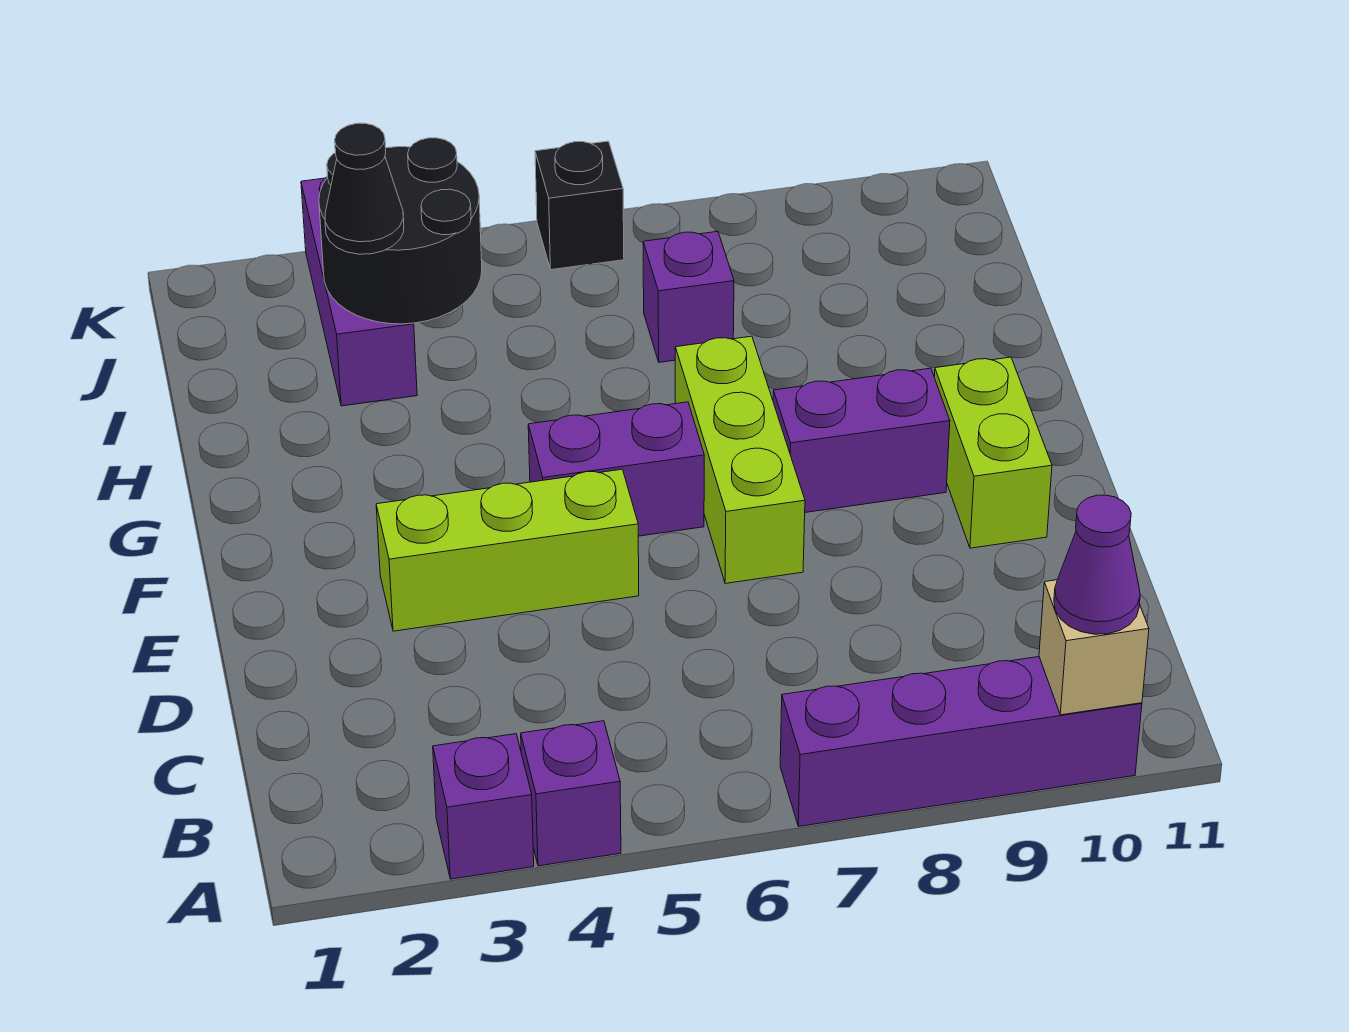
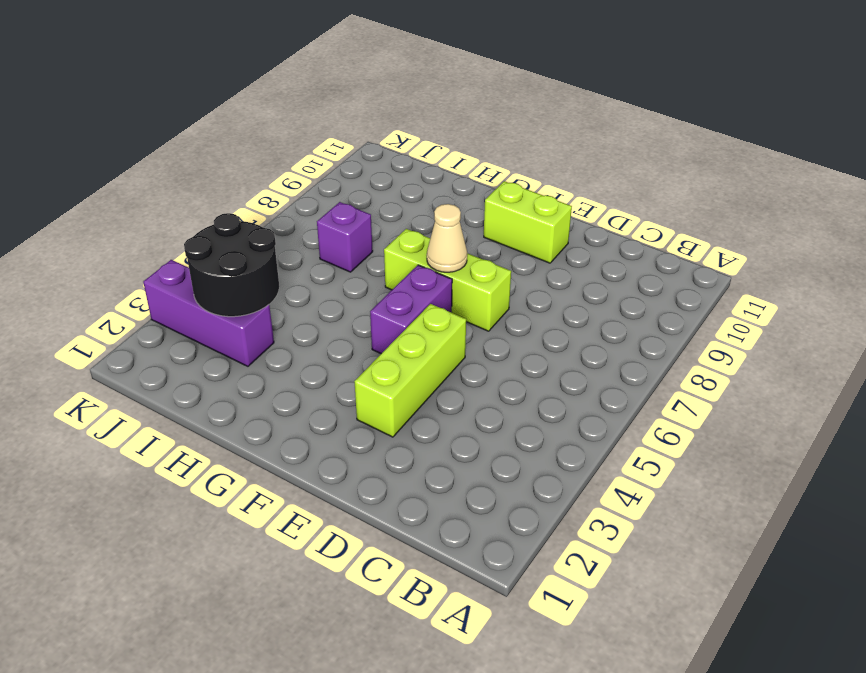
tan 1x1 cone [427,204,467,272] -> none
none -> purple 1x1 brick [433,734,534,879]
none -> purple 1x1 brick [521,721,621,866]
none -> purple 1x4 brick [780,657,1142,826]

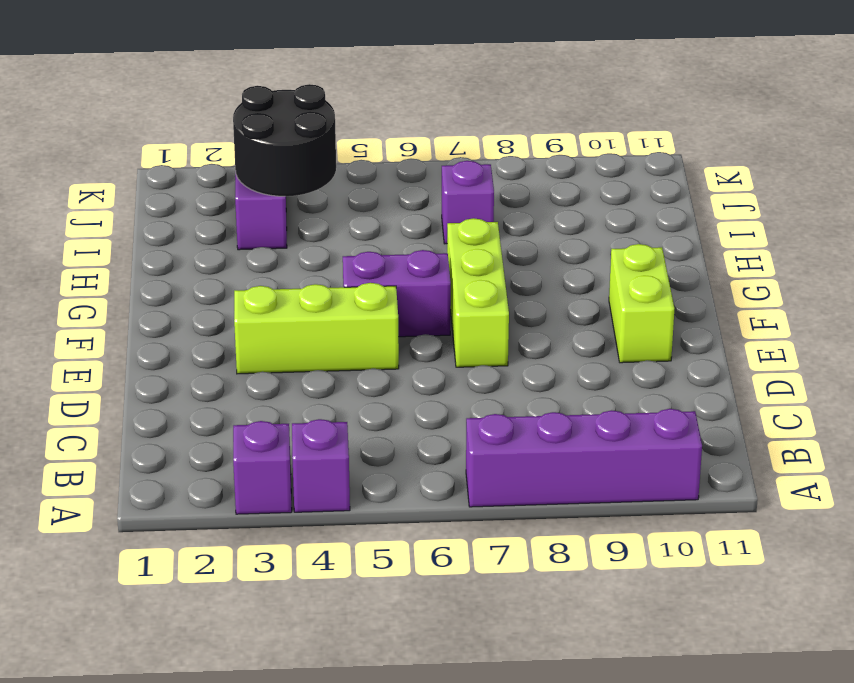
none -> purple 1x2 brick [773,368,950,512]
none -> black 1x1 brick [535,141,624,270]
none -> tan 1x1 brick [1039,580,1149,715]

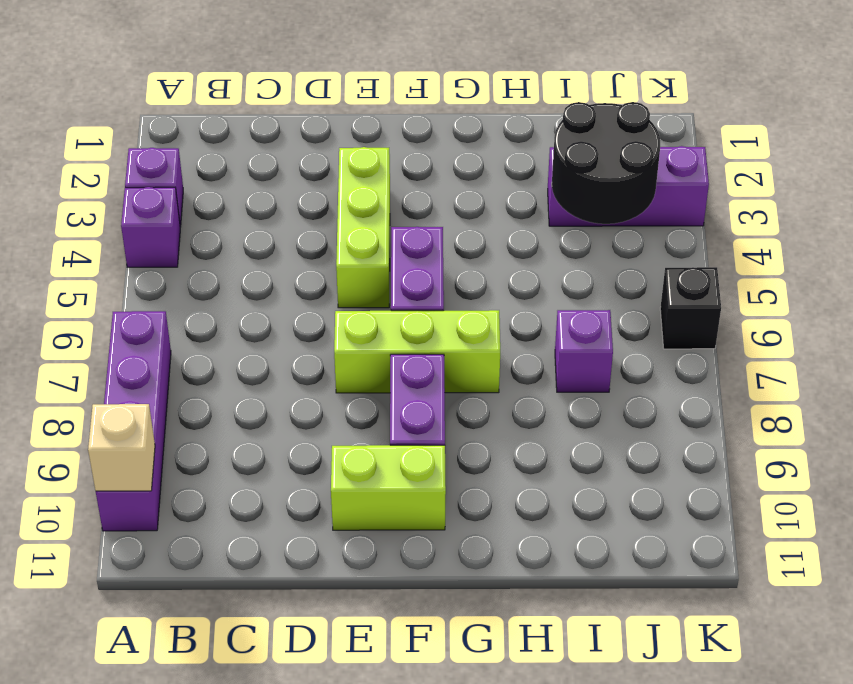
none -> purple 1x1 cone [1054,495,1140,634]
none -> black 1x1 cone [325,123,404,254]

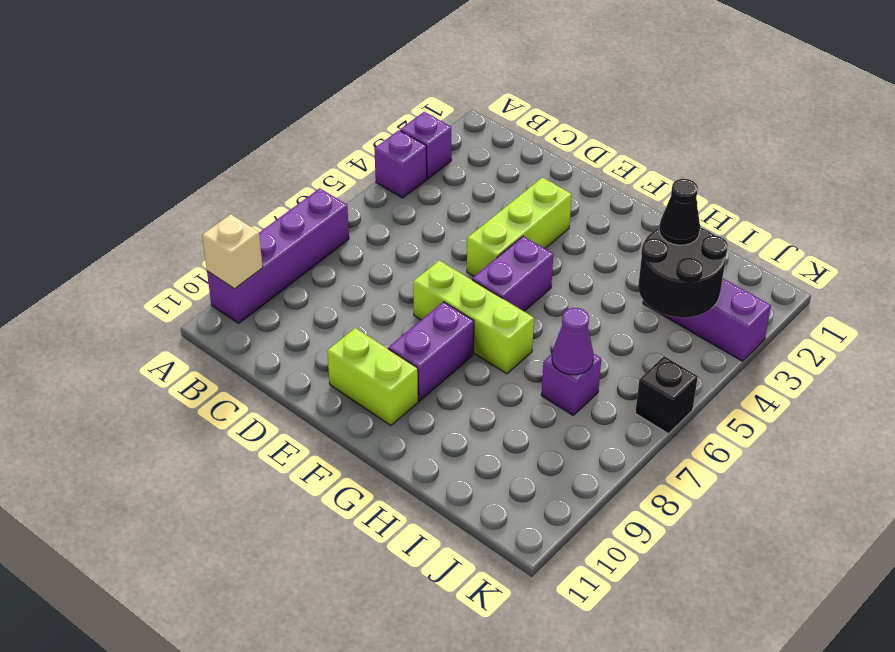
purple 1x1 cone [552,308,594,375] -> purple 1x1 cone moved to [1054,495,1140,634]

